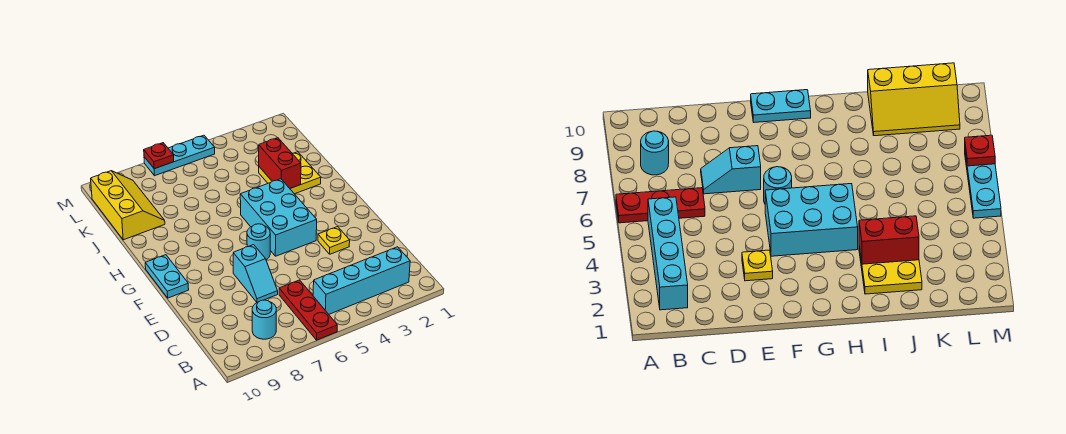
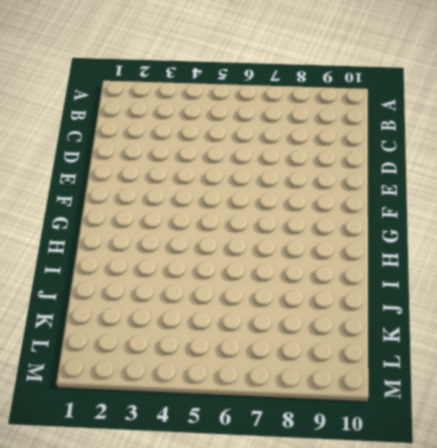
none -> red 1x3 plate [279,280,337,340]
none -> cyan 1x4 brick [313,247,410,314]
none -> cyan 1x1 round brick [252,300,276,339]

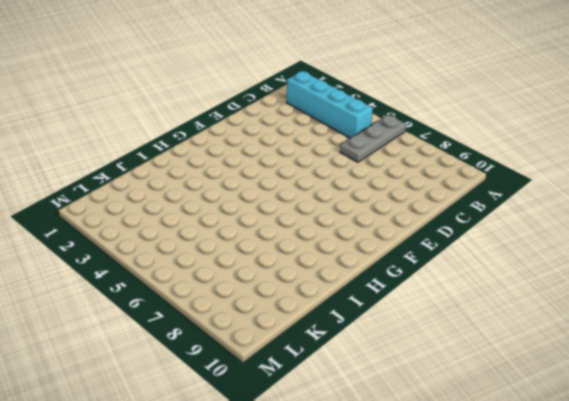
grey 1x3 plate [340,115,406,162] -> red 1x3 plate [279,280,337,340]
none -> cyan 1x1 round brick [252,300,276,339]
none -> cyan 1x2 slope [233,245,278,302]
none -> yellow 1x1 plate [318,227,350,254]

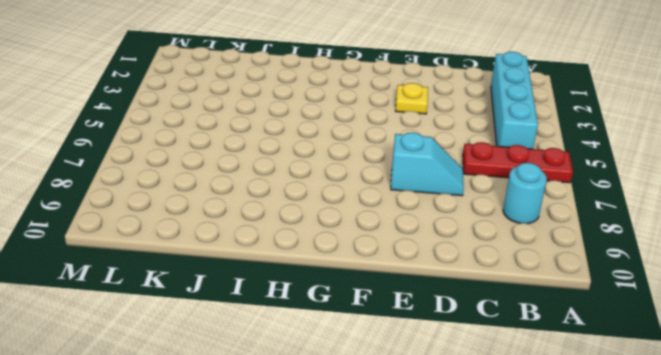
none -> cyan 2x3 brick [240,179,317,256]
none -> cyan 1x1 round brick [247,224,270,260]
none -> cyan 1x2 plate [145,255,189,298]

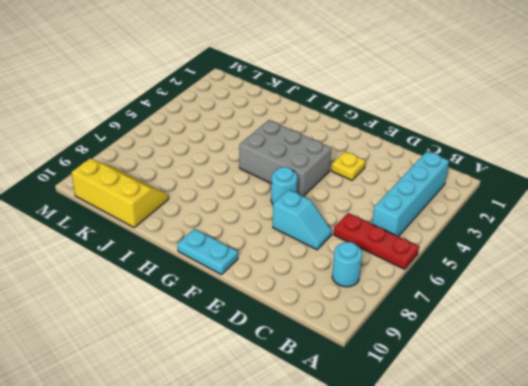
grey 2x3 brick [239,120,331,197] -> cyan 2x3 brick [240,179,317,256]
none -> yellow 2x2 plate [259,152,321,194]
none -> cyan 1x3 plate [144,135,215,176]
none -> red 1x2 brick [259,138,301,188]

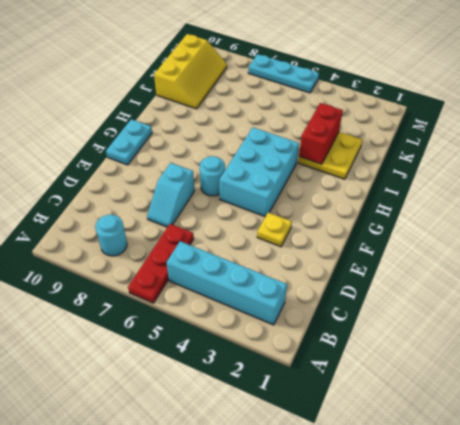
none -> red 1x1 plate [144,143,174,169]

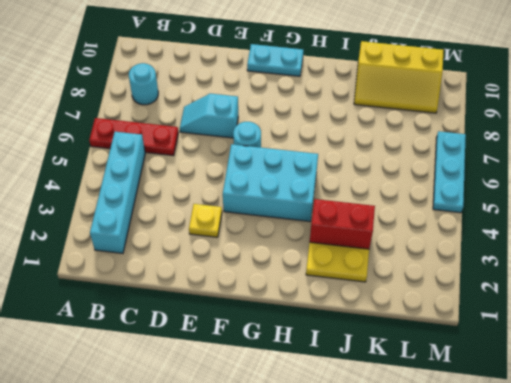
none -> red 1x1 plate [144,143,174,169]

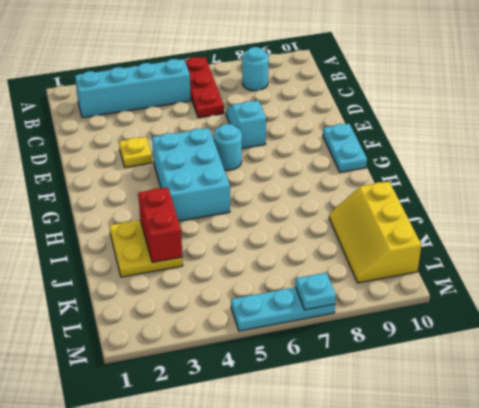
cyan 1x1 plate [296,273,336,310] -> red 1x1 plate [144,143,174,169]

